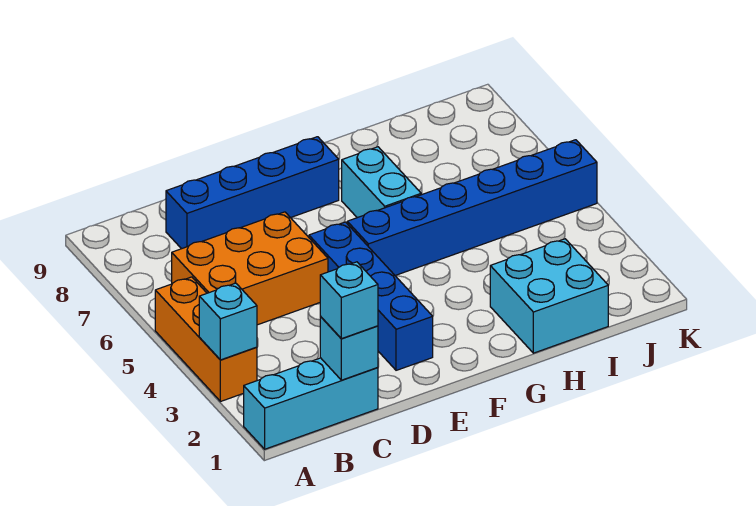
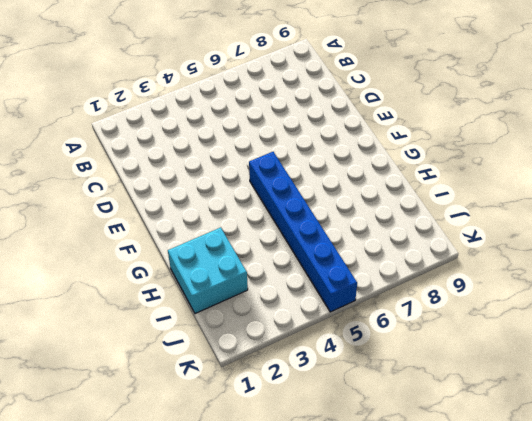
none -> cyan 1x3 brick [243,358,378,449]
none -> orange 1x3 brick [155,277,257,402]

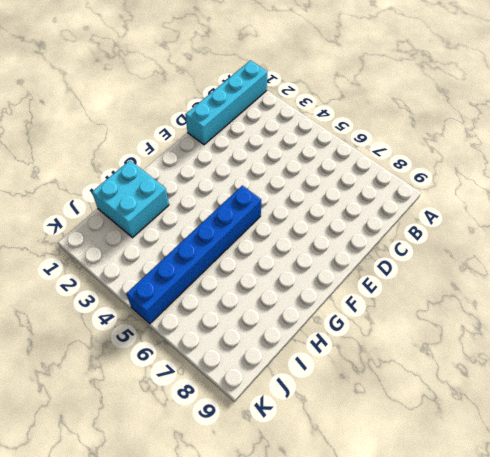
cyan 1x4 brick [185,60,267,145] -> cyan 1x3 brick [243,358,378,449]
none -> orange 1x3 brick [155,277,257,402]
none -> orange 2x3 brick [172,212,328,325]

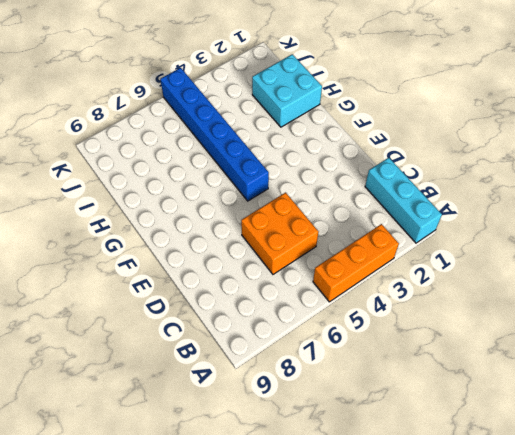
orange 2x2 brick [241,193,318,274] -> orange 2x3 brick [172,212,328,325]
none -> blue 1x4 brick [166,137,339,249]
none -> blue 1x4 brick [309,222,433,370]

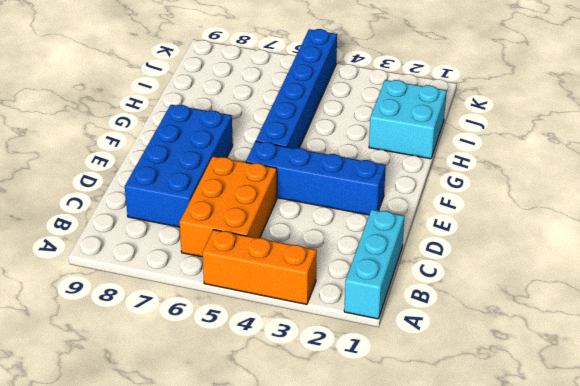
blue 2x4 brick [125,105,233,227] -> blue 1x4 brick [166,137,339,249]
none -> cyan 1x2 brick [342,147,421,218]
none -> cyan 1x1 brick [199,283,257,360]

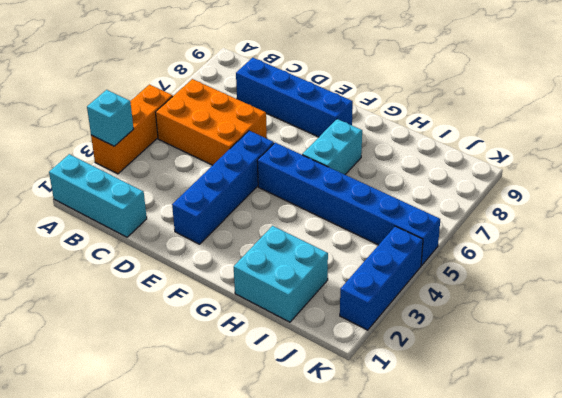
blue 1x3 brick [340,226,423,330] -> none
none -> cyan 1x1 brick [320,317,378,380]
none -> cyan 1x1 brick [320,262,378,339]

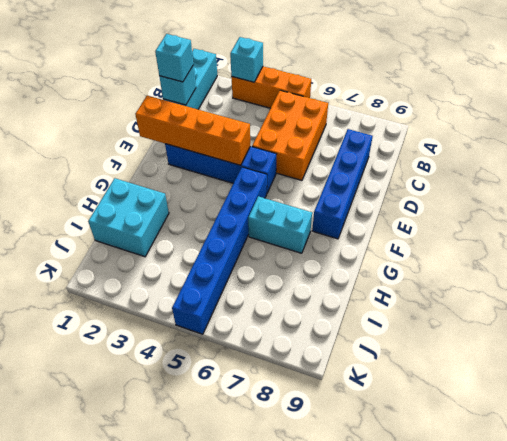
orange 1x4 brick [135,96,250,165] -> none

